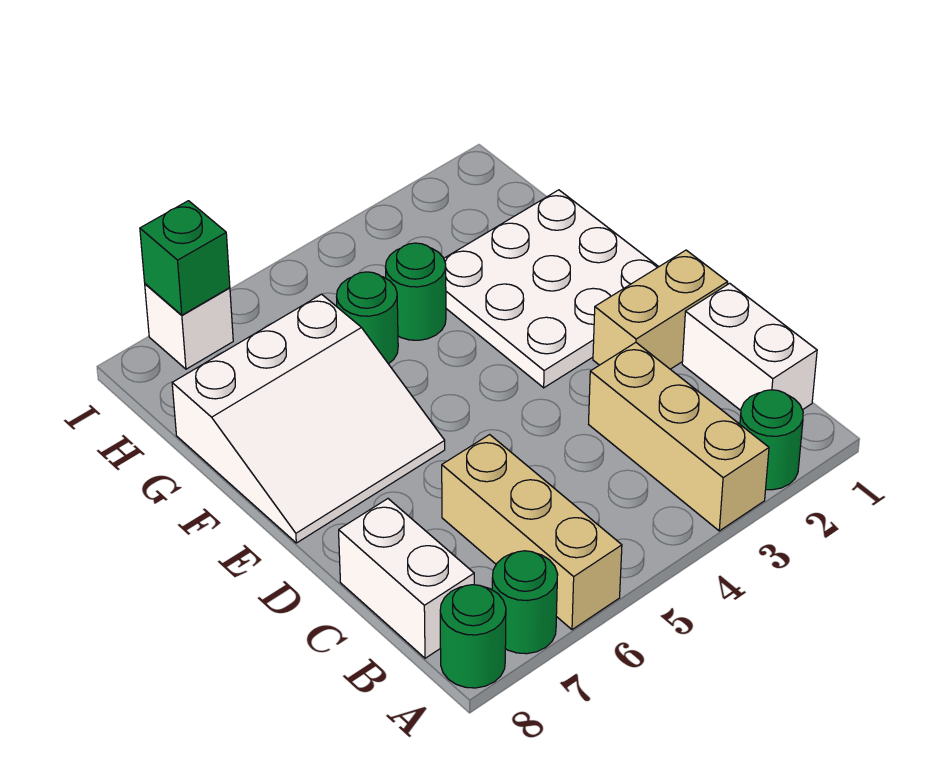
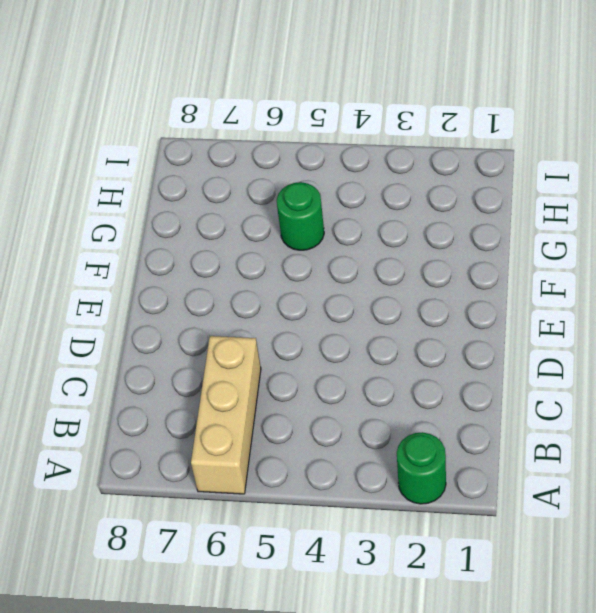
none -> tan 1x3 brick [589,343,769,531]
none -> green 1x1 round brick [492,551,558,654]
none -> green 1x1 round brick [440,585,506,688]

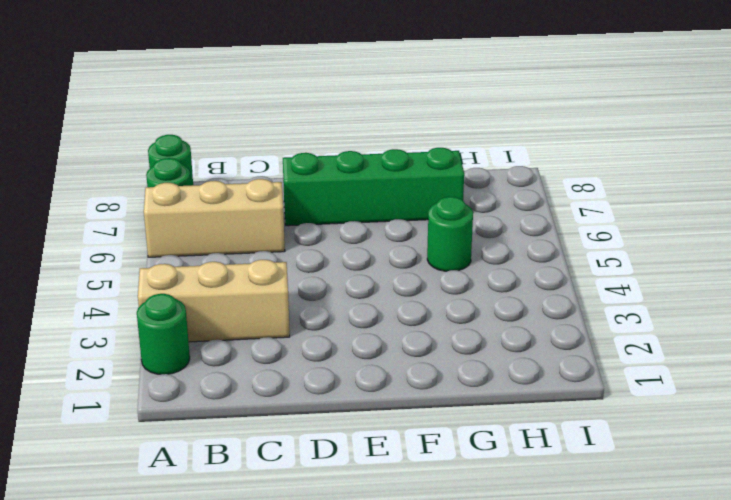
green 1x4 brick [283,148,464,226] -> white 3x3 slope [172,294,445,543]
none -> white 1x2 brick [682,283,817,410]
none -> white 1x2 brick [339,499,474,658]
none -> tan 1x2 brick [593,250,728,369]

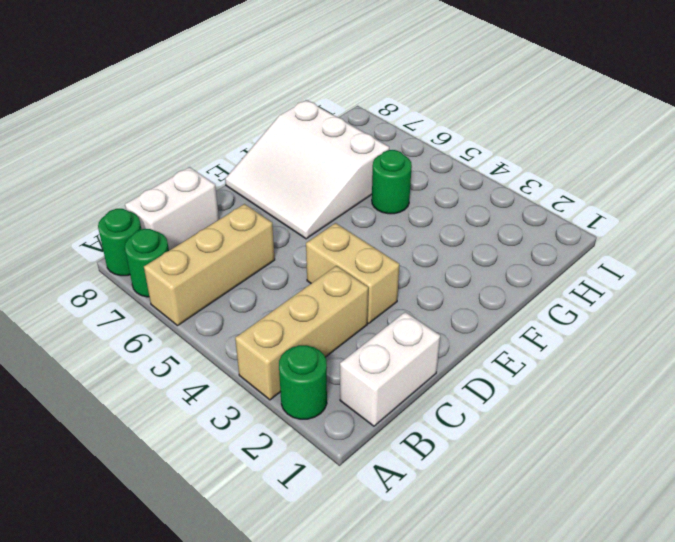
tan 1x2 brick [306,223,399,323] -> tan 1x2 brick moved to [593,250,728,369]
none -> white 3x3 plate [444,190,658,388]
none -> green 1x1 round brick [386,243,446,340]
none -> white 1x1 brick [145,284,233,369]

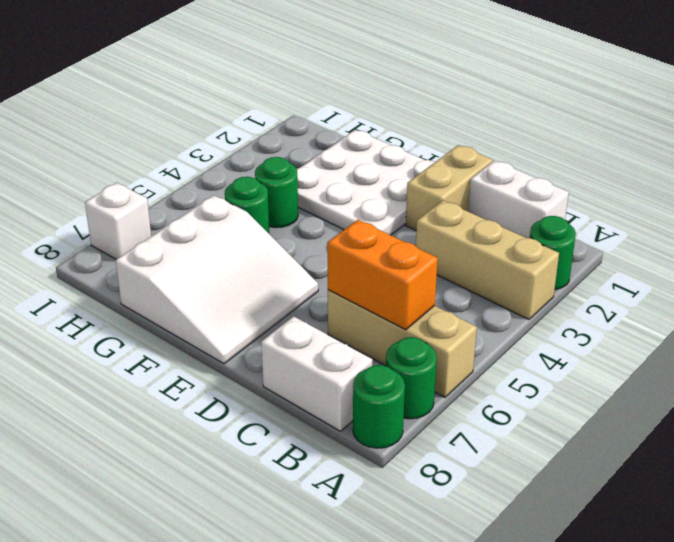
orange 1x2 brick [327,220,438,330] -> none
none -> green 1x1 brick [140,201,230,315]

